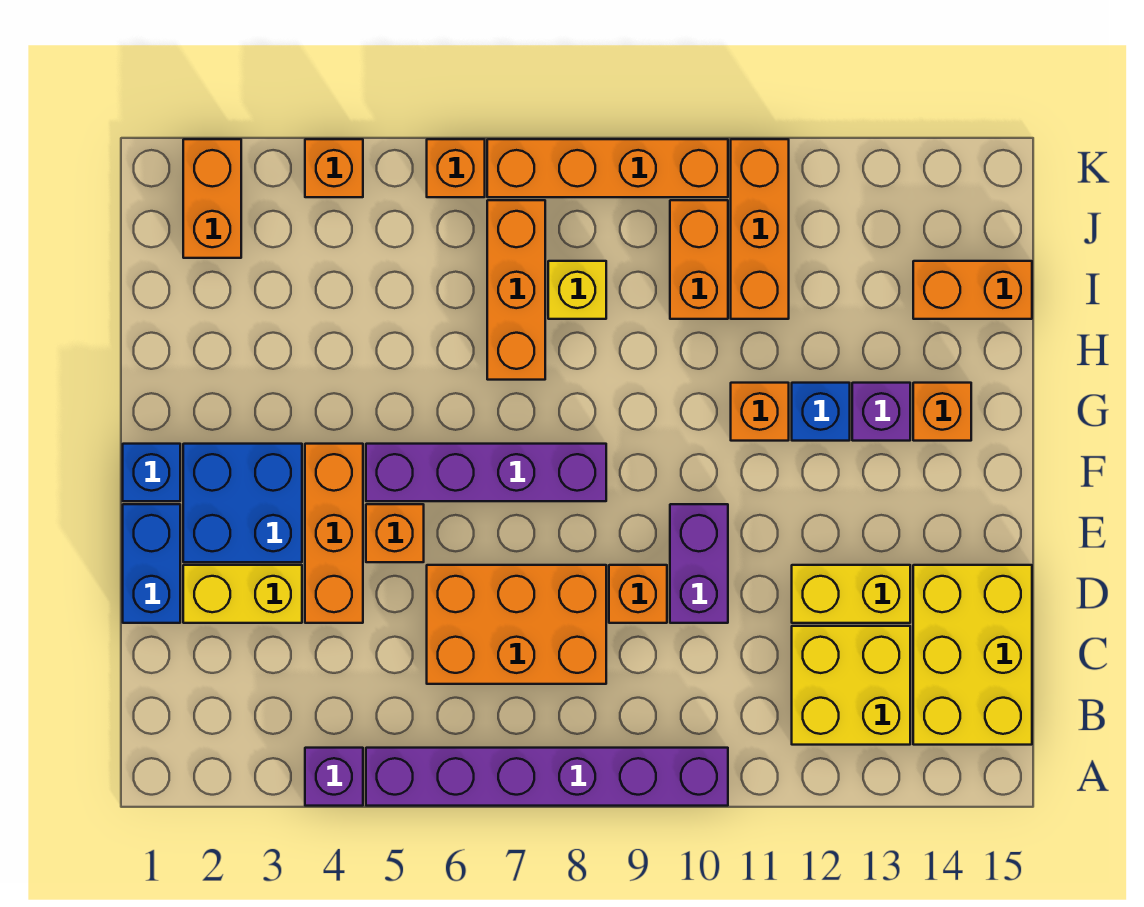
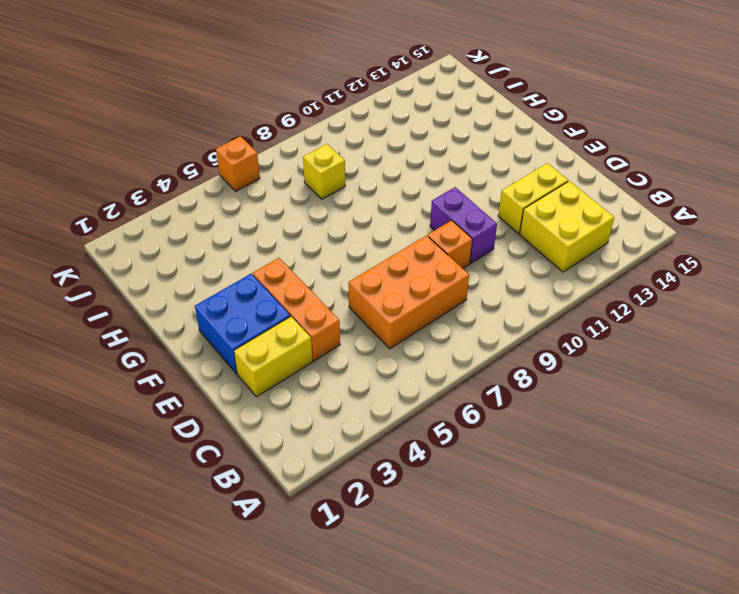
none -> purple 1x1 brick [305,748,363,806]
none -> purple 1x6 brick [366,748,728,806]
none -> yellow 2x3 brick [913,565,1032,745]

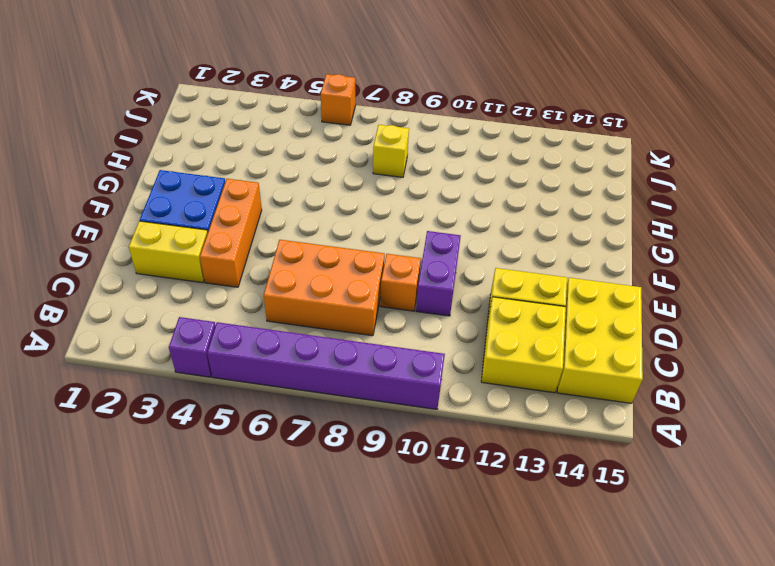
none -> blue 1x2 brick [123,504,180,623]
none -> orange 1x1 brick [366,504,424,562]
none -> blue 1x1 brick [123,444,180,501]

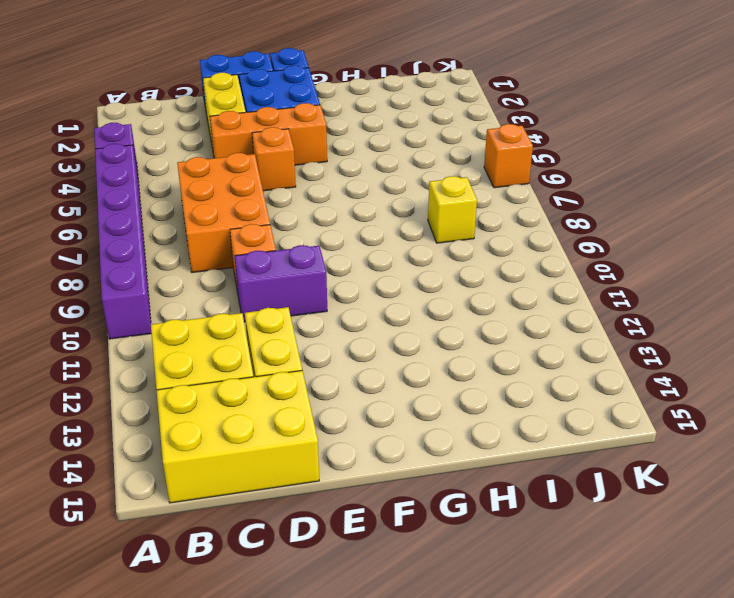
none -> purple 1x4 brick [366,444,606,501]
none -> orange 1x1 brick [731,383,789,441]
none -> blue 1x1 brick [792,383,850,441]

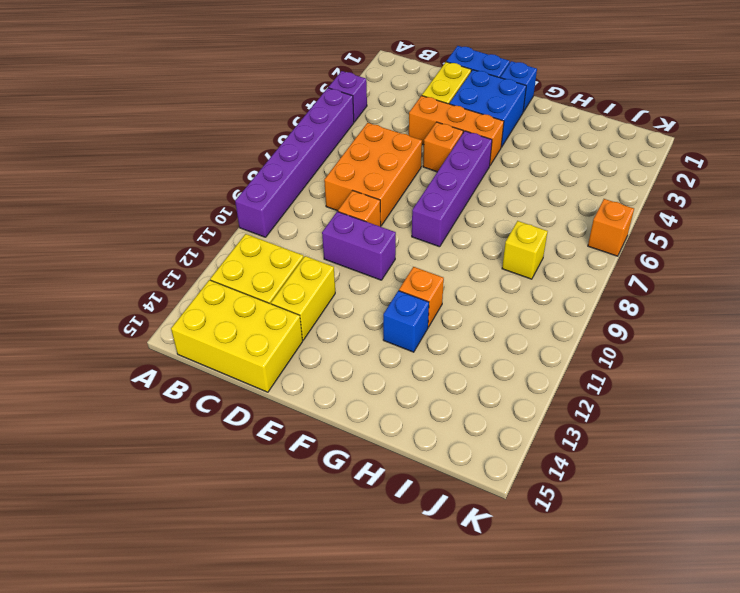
none -> purple 1x1 brick [852,383,910,441]
none -> orange 1x1 brick [913,383,971,441]
none -> orange 1x3 brick [487,200,545,380]

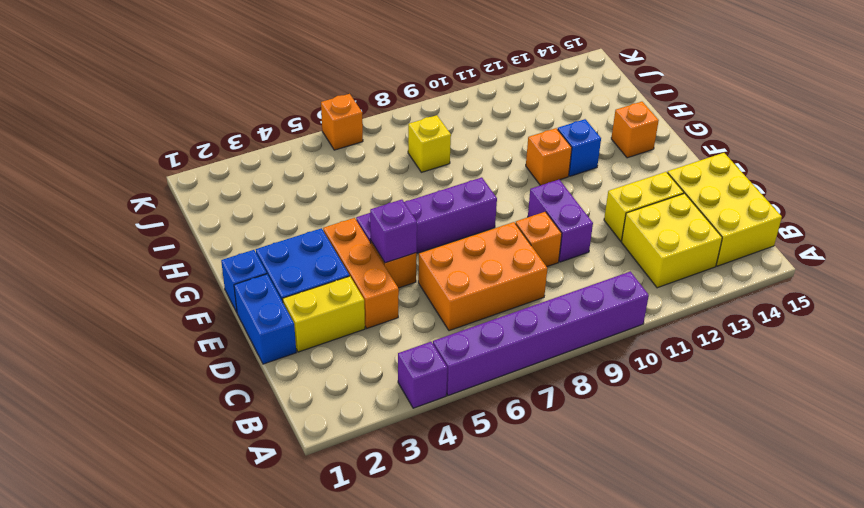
purple 1x1 brick [370,200,417,263] -> purple 1x1 brick moved to [852,383,910,441]
none -> orange 1x3 brick [487,200,545,380]
none -> orange 1x2 brick [670,200,728,319]
none -> orange 1x3 brick [731,139,789,319]

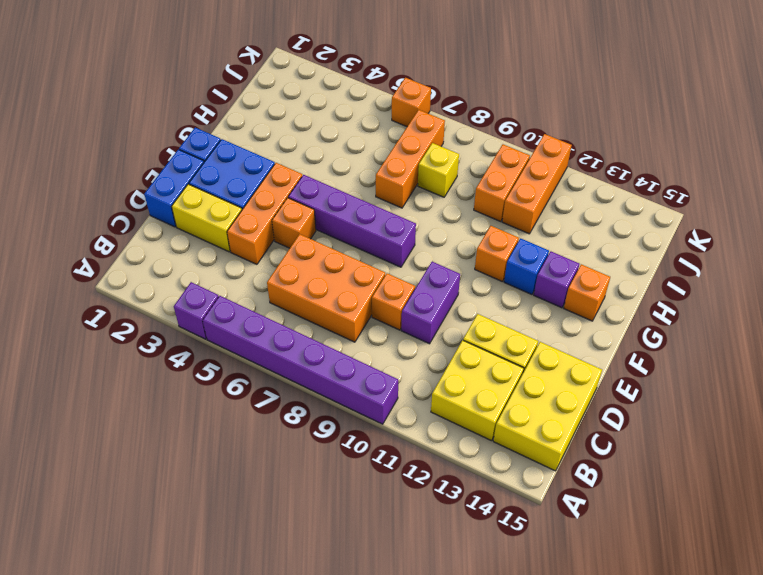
none -> orange 1x2 brick [913,261,1032,319]
none -> orange 1x2 brick [183,139,241,258]
none -> orange 1x1 brick [305,139,363,197]

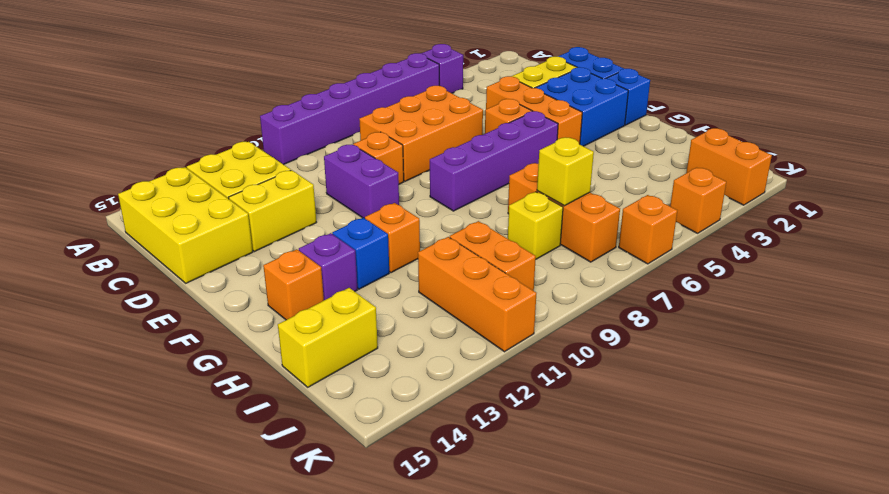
yellow 1x1 brick [537,138,594,206] -> none
yellow 1x2 brick [278,288,378,387] -> orange 1x2 brick [913,261,1032,319]
none -> orange 1x4 brick [487,139,728,197]

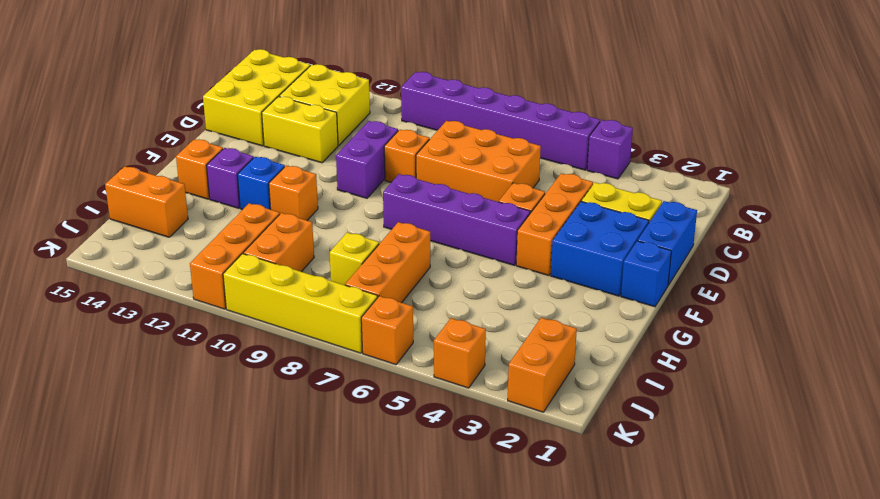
yellow 1x4 brick [223,254,378,353] -> orange 1x4 brick [487,139,728,197]

